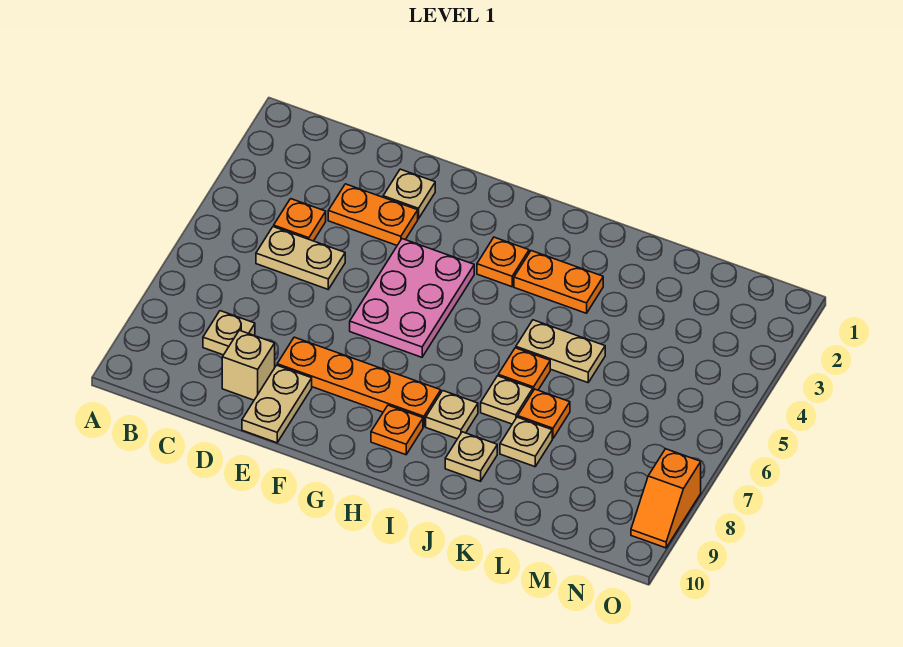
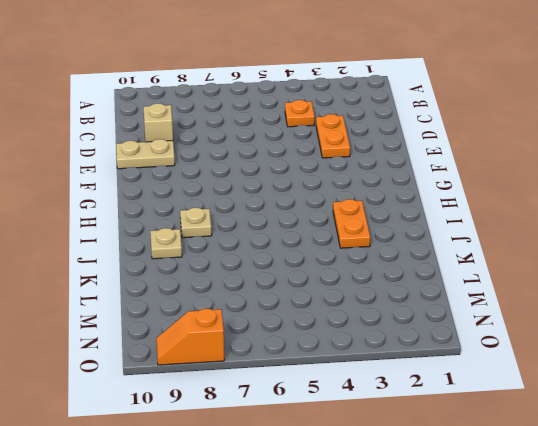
none -> tan 1x2 plate [256,227,345,289]
none -> tan 1x1 plate [203,311,255,355]
none -> tan 1x1 plate [383,169,435,219]

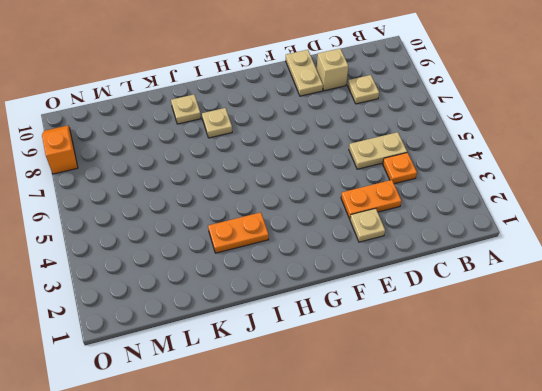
none -> orange 1x4 plate [277,337,441,427]
none -> pink 2x3 plate [350,239,474,357]
none -> orange 1x1 plate [477,237,529,287]

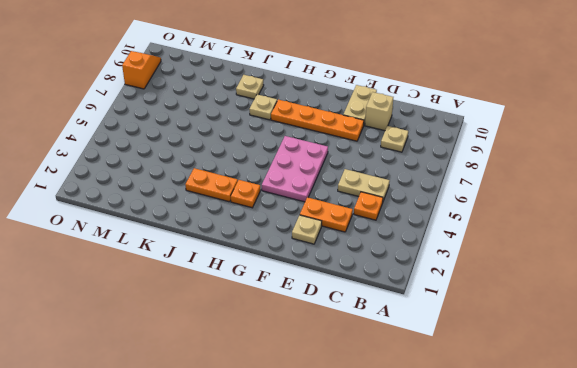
none -> orange 1x1 plate [371,405,423,455]
none -> tan 1x2 plate [516,320,605,383]
none -> orange 1x1 plate [498,348,550,391]

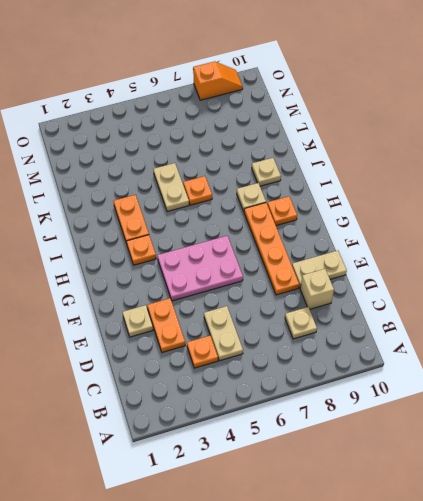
none -> tan 1x1 plate [481,376,533,424]
none -> orange 1x1 plate [518,389,570,439]
none -> tan 1x1 plate [500,417,552,467]

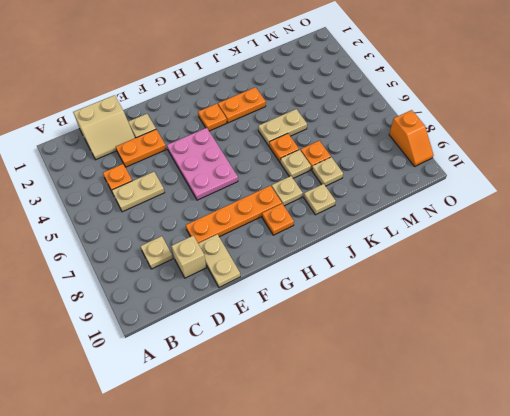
tan 2x2 slope [73,95,135,160] -> none

